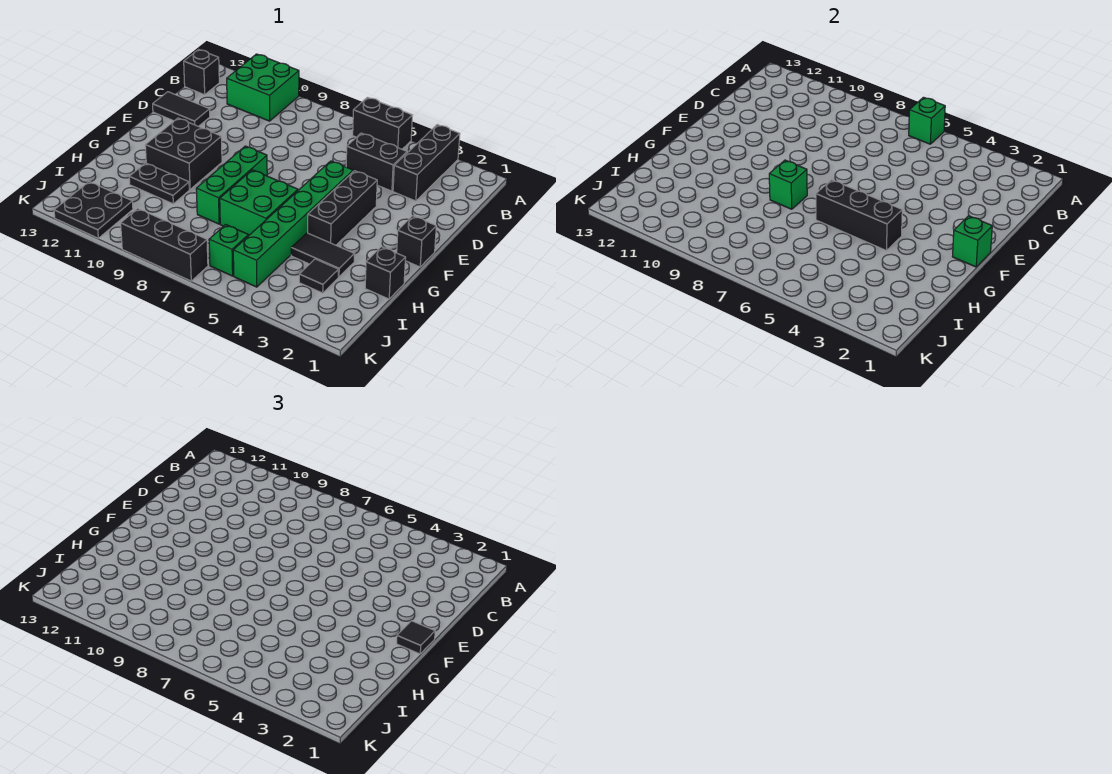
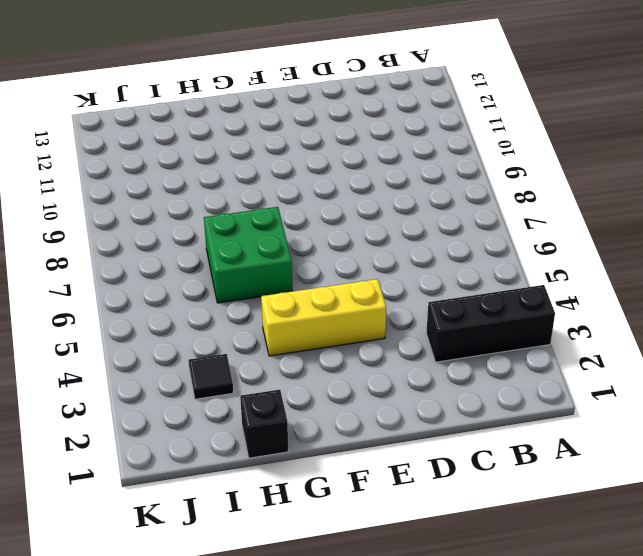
yellow 1x3 brick [261,279,386,356] -> black 1x3 brick [308,171,377,245]
none -> black 1x2 brick [353,97,412,149]
none -> green 2x2 brick [227,54,299,121]
none -> black 1x1 brick [184,50,219,95]

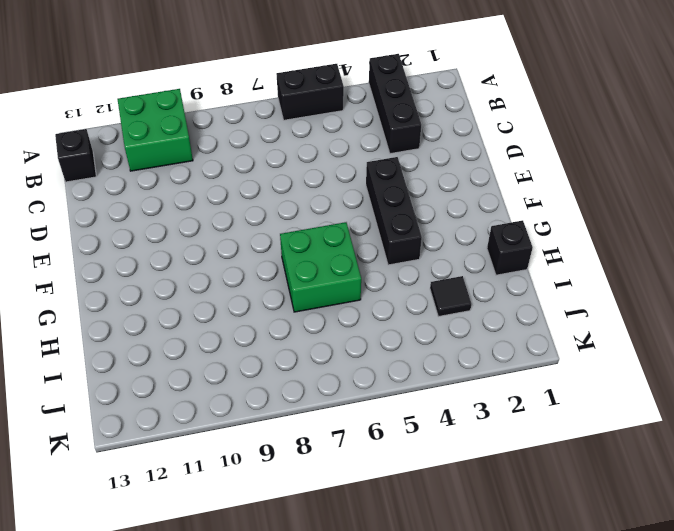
none -> black 1x2 brick [346,133,407,191]
none -> black 1x2 tile [153,92,210,127]
none -> green 1x6 brick [233,161,353,287]

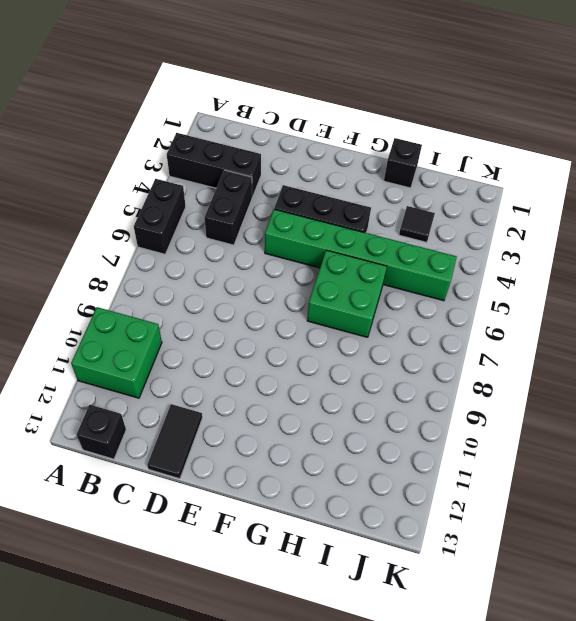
none -> black 1x1 brick [397,216,436,267]
none -> green 1x3 brick [196,146,267,224]
none -> black 2x2 brick [145,118,222,189]

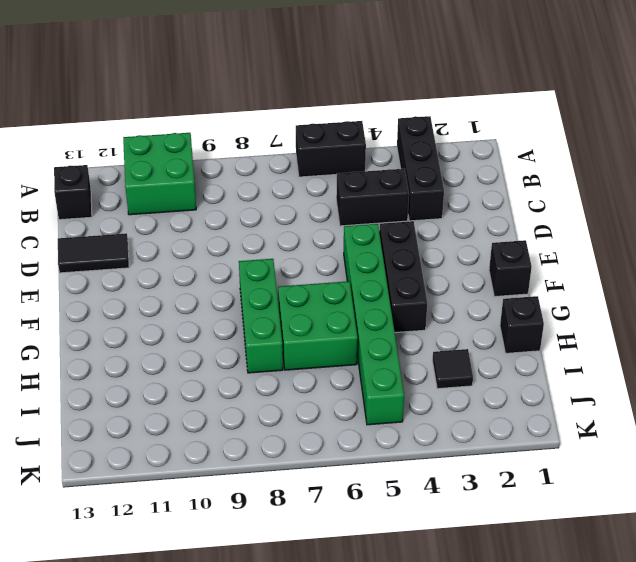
none -> black 2x2 brick [145,118,222,189]
none -> black 1x2 tile [291,233,354,277]
none -> black 1x2 plate [129,163,189,204]

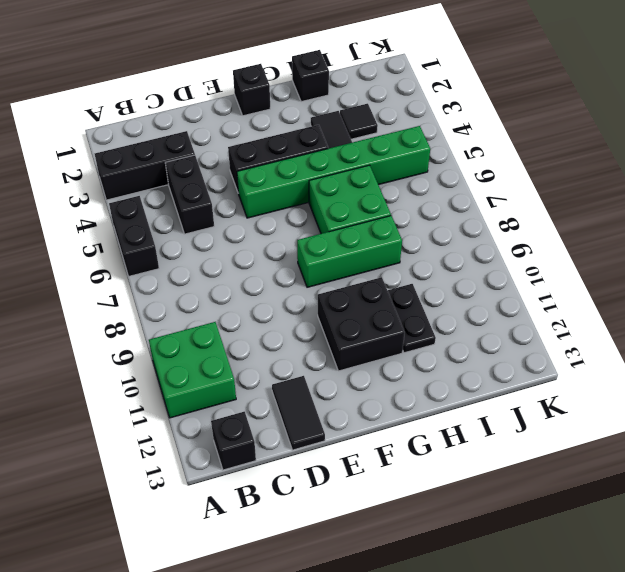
none -> green 1x1 brick [209,225,248,276]
none -> black 2x2 plate [54,182,133,238]
none -> black 1x3 brick [121,208,208,281]

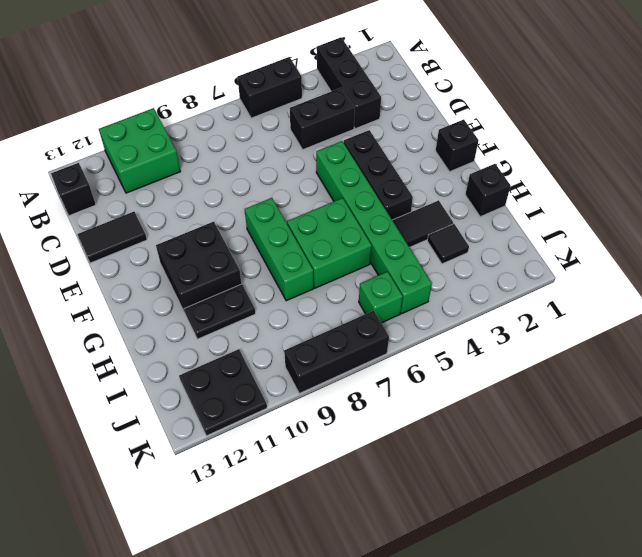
none -> green 1x1 brick [909,97,945,144]
none -> green 1x1 brick [953,216,992,267]
none -> black 1x3 brick [816,180,902,251]

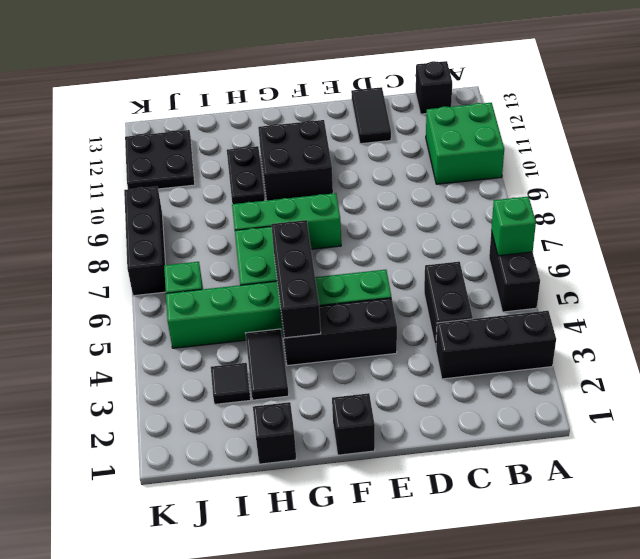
none -> green 1x1 brick [953,216,992,267]
none -> green 1x1 brick [769,160,807,209]
none -> black 1x1 tile [397,621,435,654]

